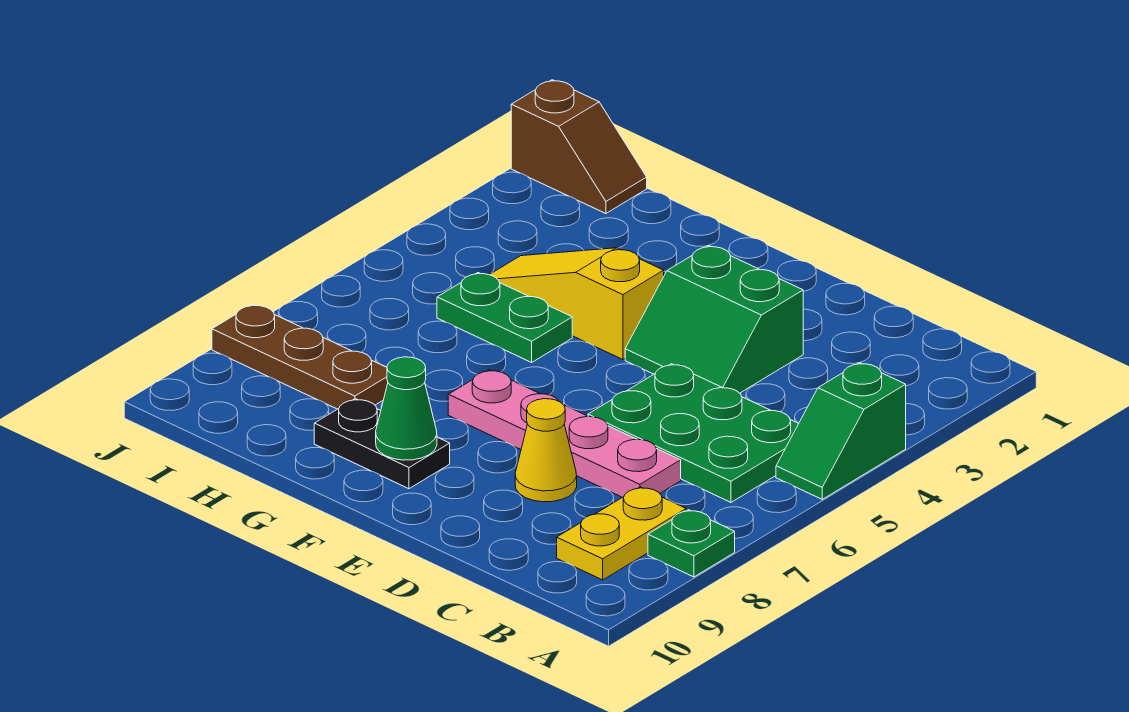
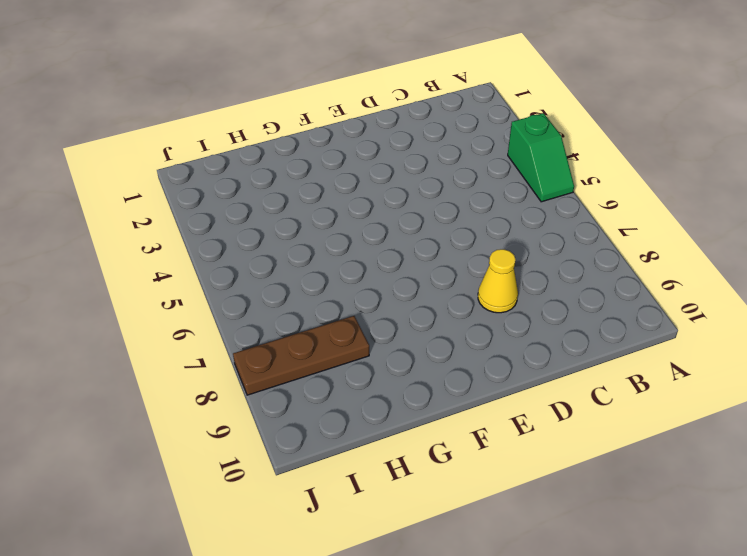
none -> green 1x1 plate [648,510,735,577]
none -> green 2x3 plate [588,364,799,502]
none -> yellow 1x2 plate [557,487,686,580]

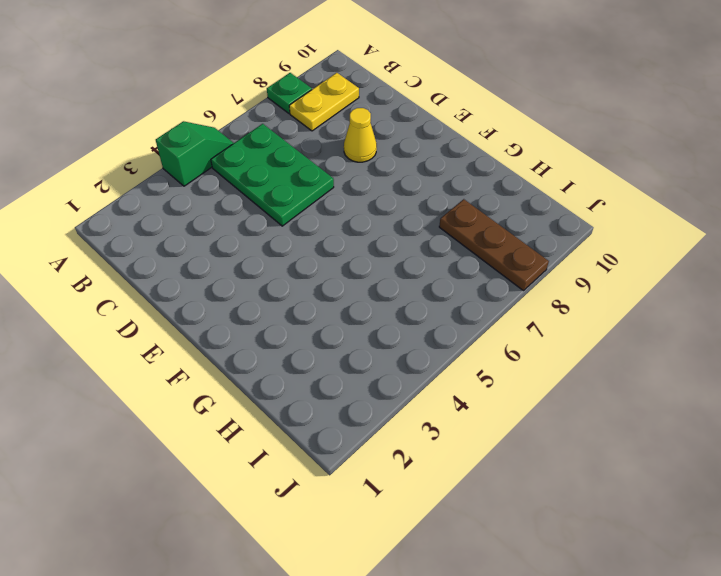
none -> pink 1x4 plate [448,370,681,497]
none -> green 2x2 slope [625,245,803,393]
none -> yellow 1x3 slope [490,248,664,360]

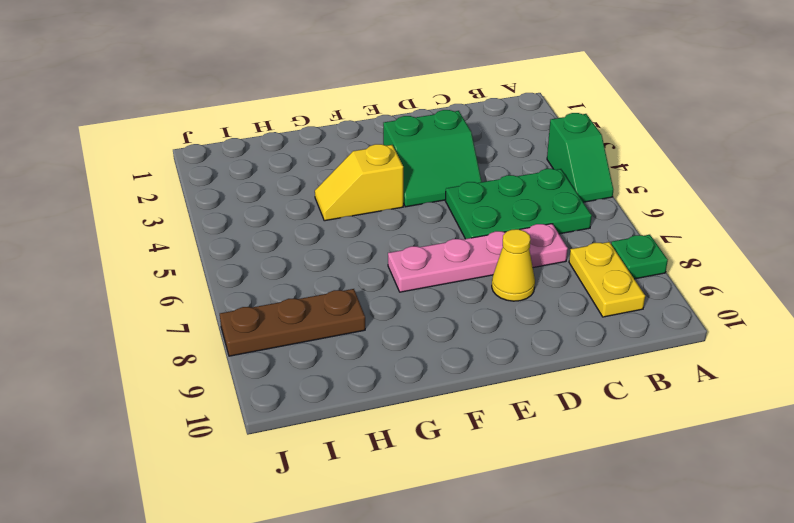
yellow 1x2 slope [315,144,403,221] -> yellow 1x3 slope [490,248,664,360]
none -> black 1x2 plate [314,399,450,489]
none -> green 1x2 plate [437,273,572,362]
none -> brown 1x2 slope [511,80,647,214]

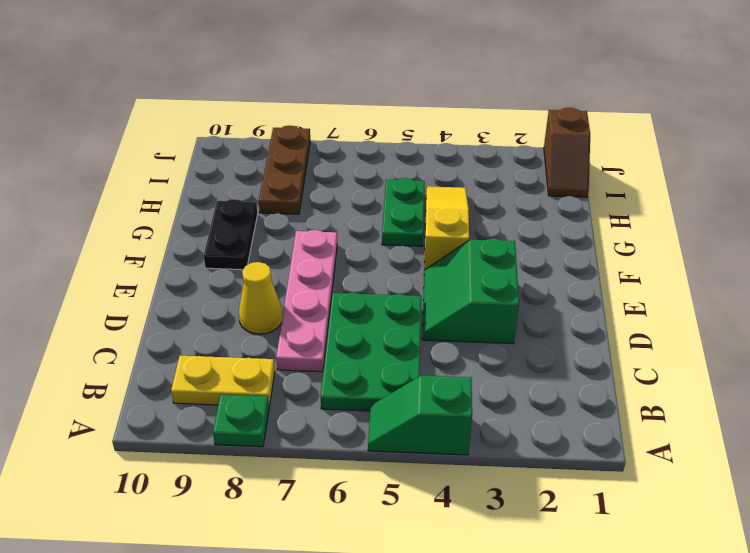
none -> green 1x1 cone [376,357,437,460]

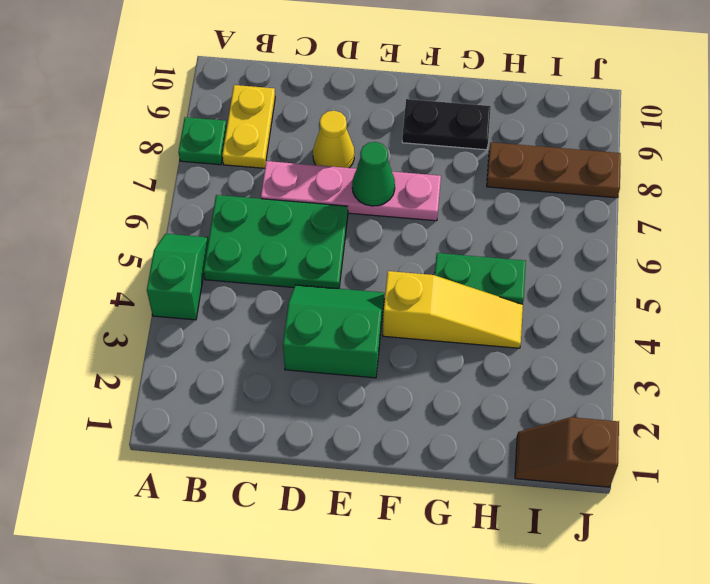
green 1x1 cone [352,142,395,206] -> green 1x1 cone moved to [376,357,437,460]

